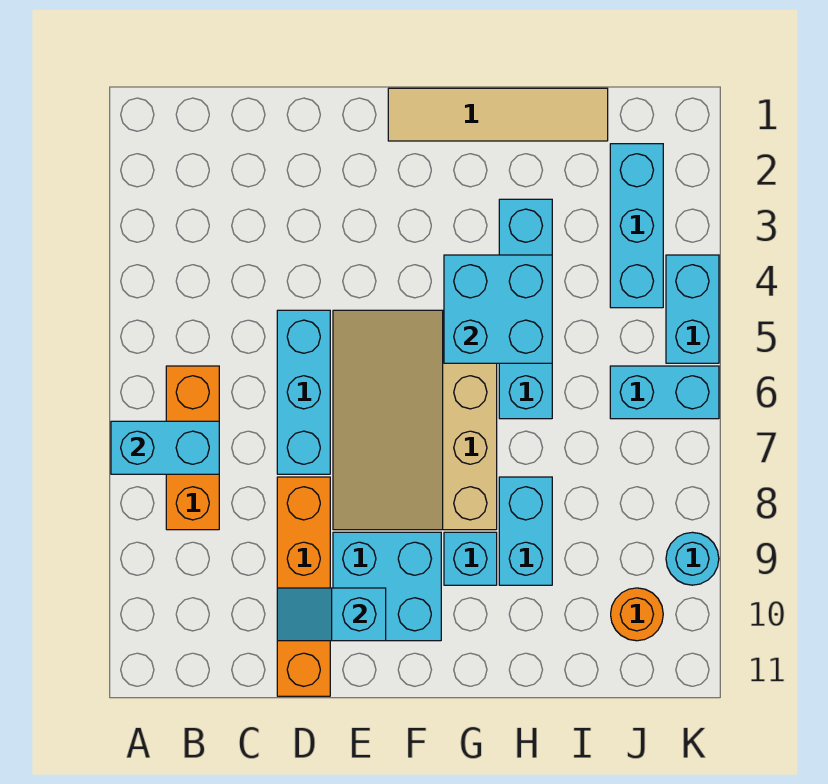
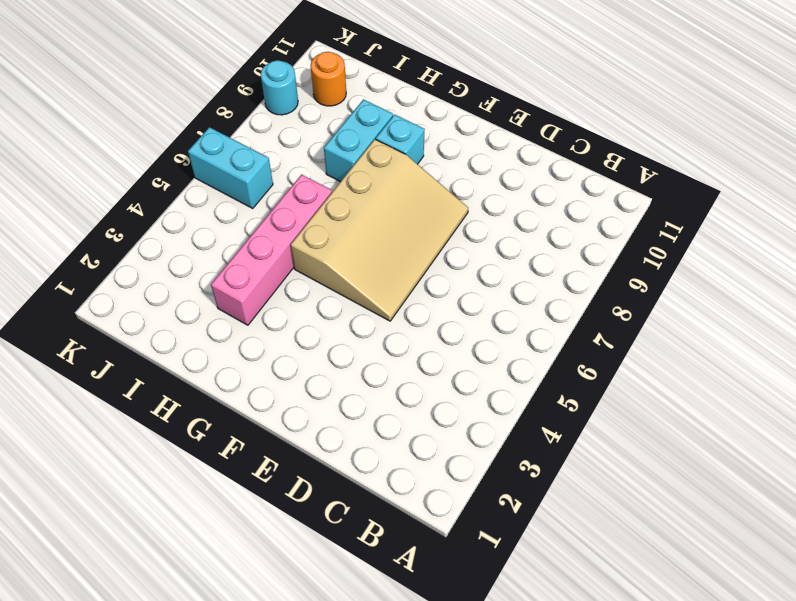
pink 1x4 brick [211,175,332,325] -> cyan 1x4 brick [499,199,552,419]
none -> orange 1x3 brick [166,366,219,530]
none -> cyan 1x3 brick [277,310,330,474]
none -> orange 1x4 brick [277,477,330,696]

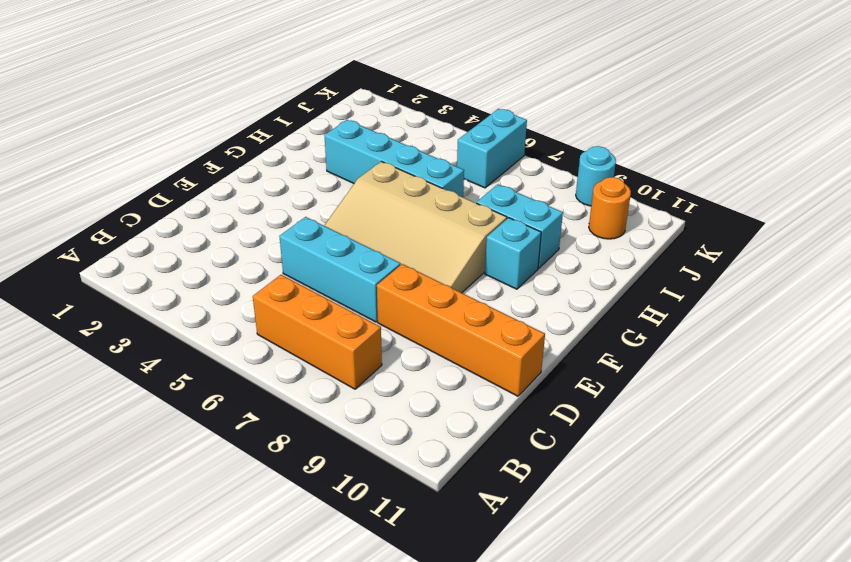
none -> cyan 2x2 brick [333,532,441,641]
none -> tan 1x4 tile [388,88,608,141]
none -> cyan 1x3 brick [610,144,663,308]

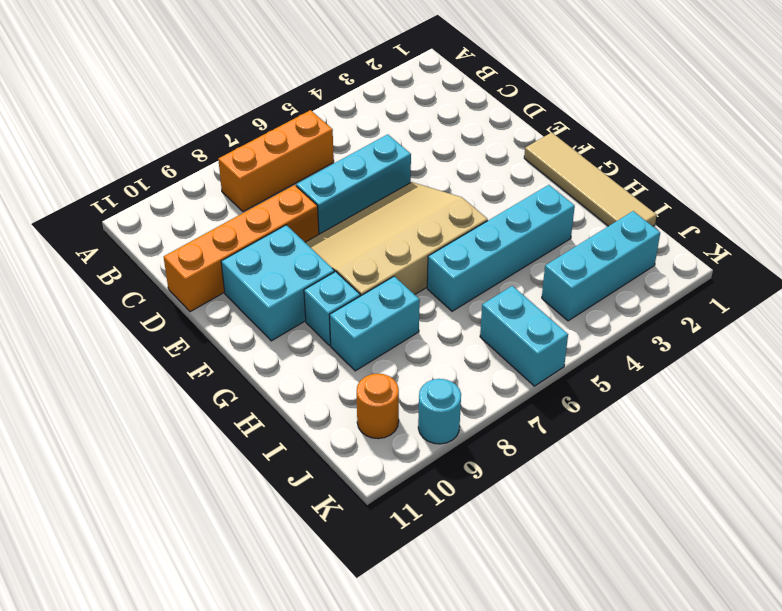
none -> cyan 1x2 brick [666,255,719,363]
none -> cyan 1x2 brick [111,421,219,474]
none -> cyan 1x2 slope [277,588,386,641]

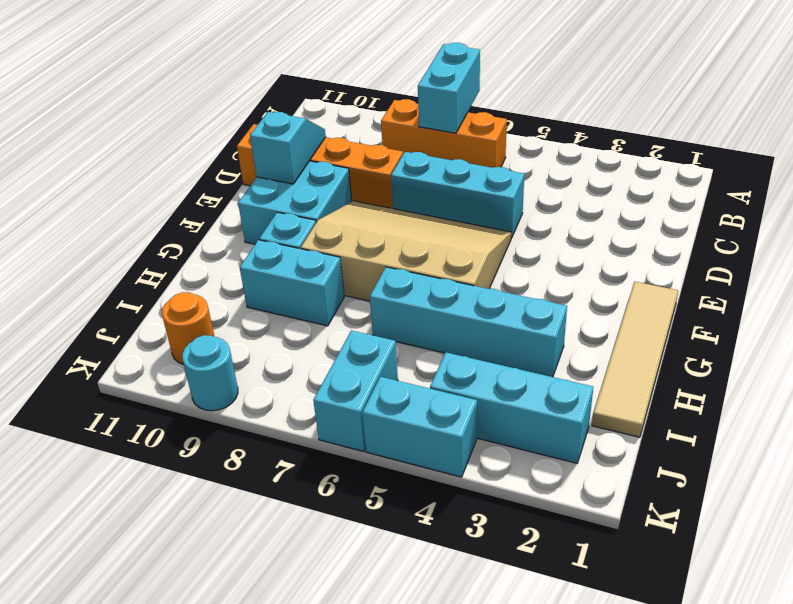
none -> cyan 2x2 brick [444,255,552,363]

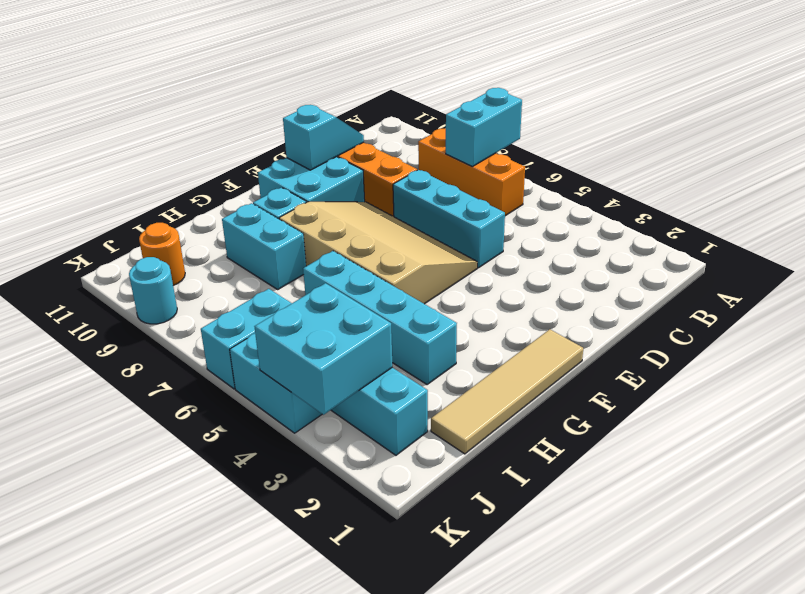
cyan 2x2 brick [255,283,392,415] -> cyan 2x2 brick moved to [444,255,552,363]

